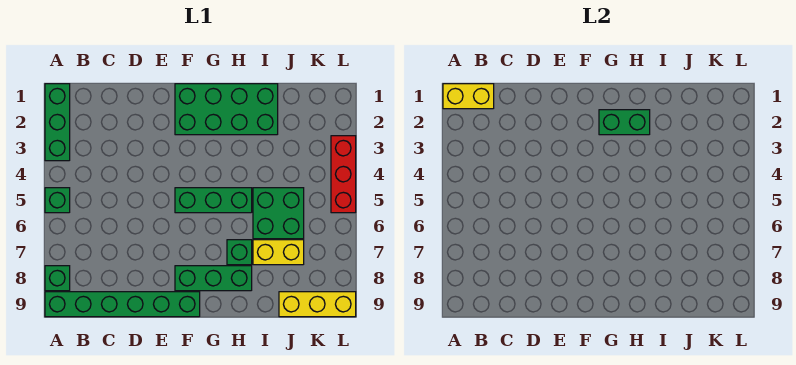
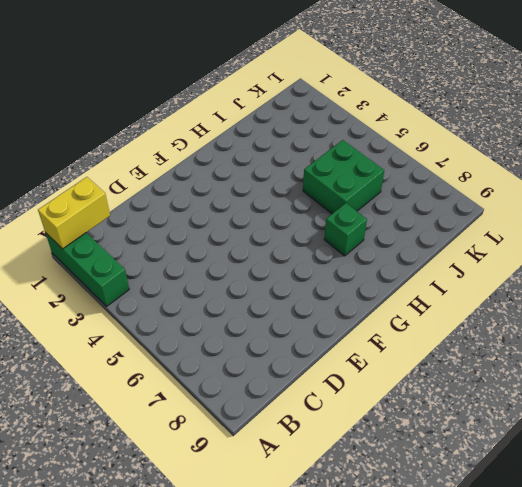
none -> green 1x1 brick [45,188,70,213]
none -> green 1x1 brick [45,266,70,291]
none -> green 1x6 brick [45,292,200,317]

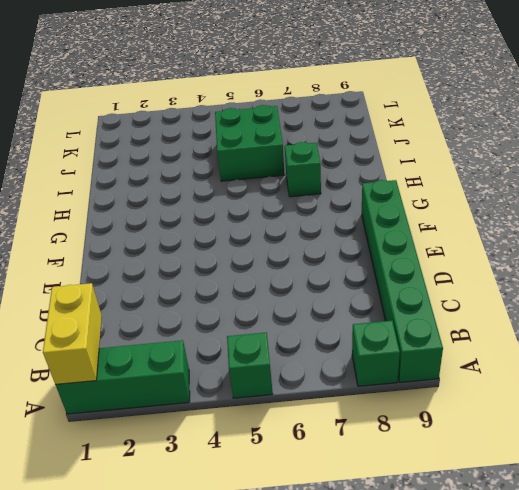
none -> green 2x4 brick [175,84,278,135]
none -> green 1x3 brick [175,188,252,213]
none -> green 1x3 brick [175,266,252,291]

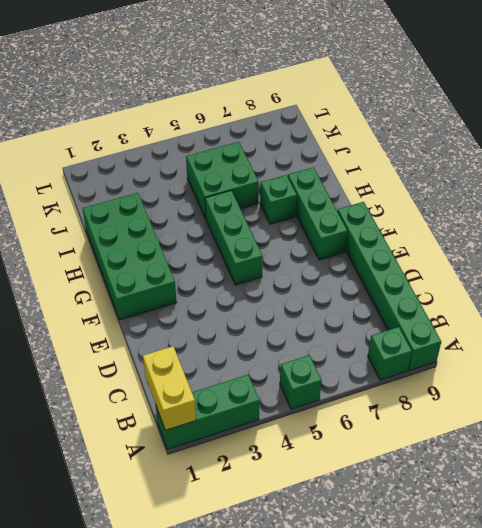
none -> yellow 1x2 brick [253,240,304,265]
none -> yellow 1x3 brick [279,292,356,317]
none -> red 1x3 brick [331,136,356,213]

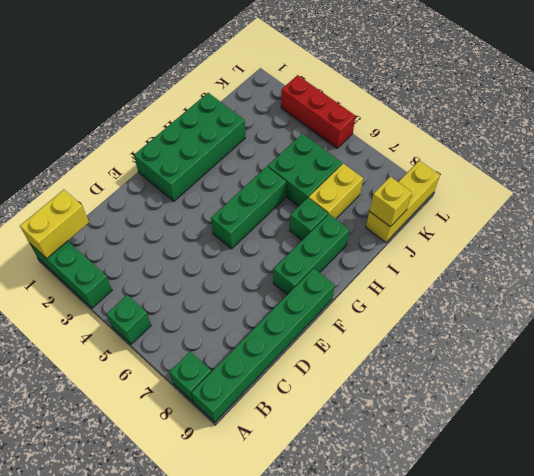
yellow 1x1 brick [369,177,412,226] -> none
none -> green 1x2 brick [599,110,650,135]

